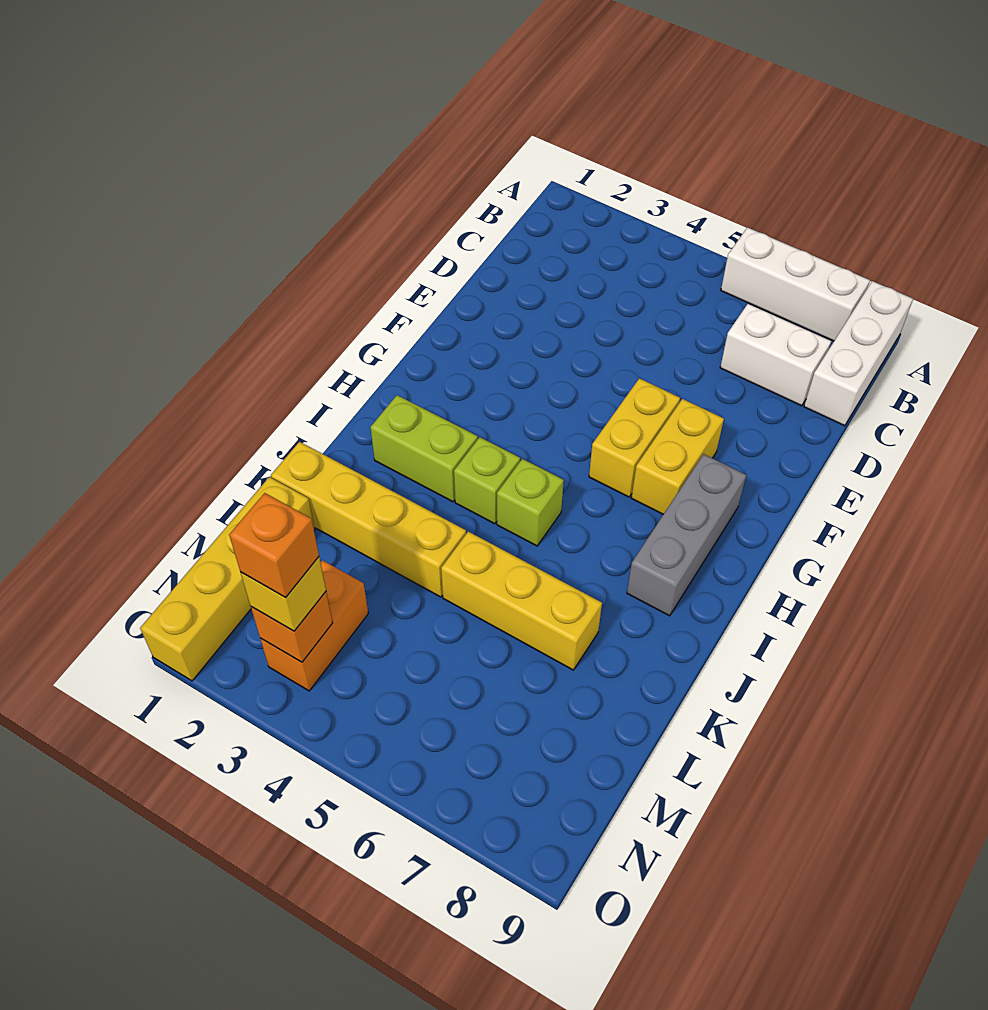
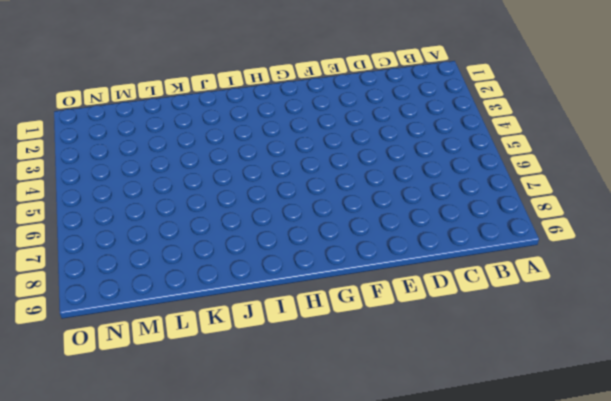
none -> white 1x3 brick [721,227,870,341]
none -> white 1x3 brick [804,281,913,426]
none -> white 1x2 brick [720,304,831,406]

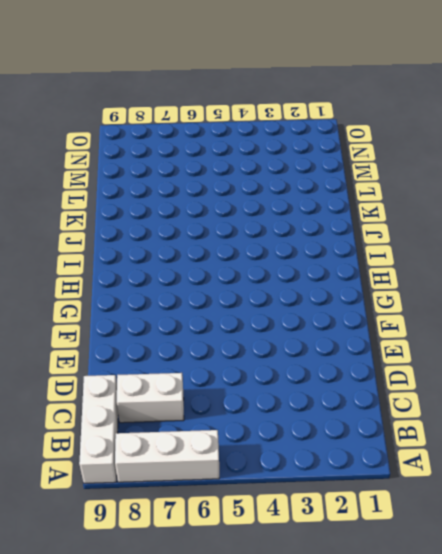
none -> yellow 1x2 brick [589,378,680,497]
none -> yellow 1x2 brick [631,399,724,514]
none -> grey 1x3 brick [627,454,746,616]

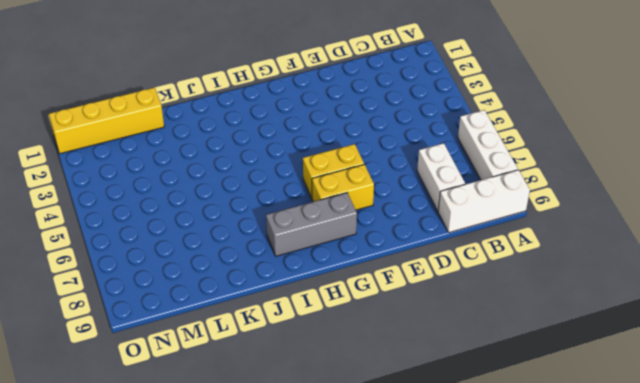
none -> lime 1x2 brick [370,395,478,502]
none -> lime 1x1 brick [454,437,520,524]
none -> lime 1x1 brick [497,459,564,546]

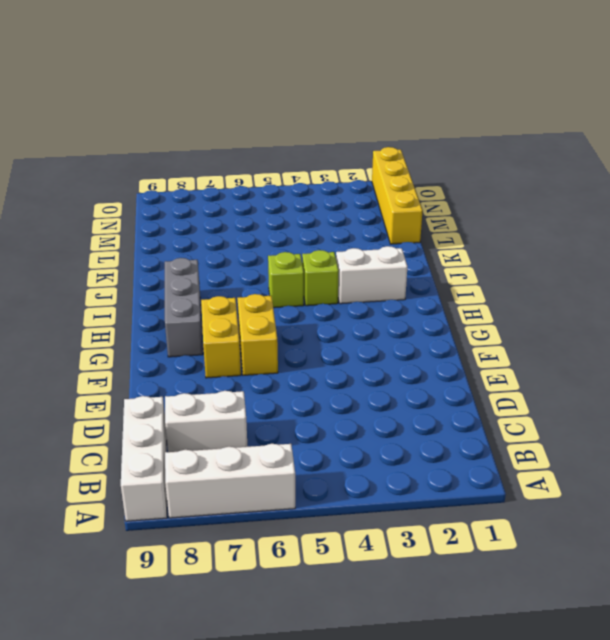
white 1x2 brick [336,246,407,304] -> lime 1x2 brick [370,395,478,502]
none -> yellow 1x4 brick [271,442,466,597]
none -> yellow 1x3 brick [441,531,602,670]
none -> orange 1x2 brick [260,560,368,691]

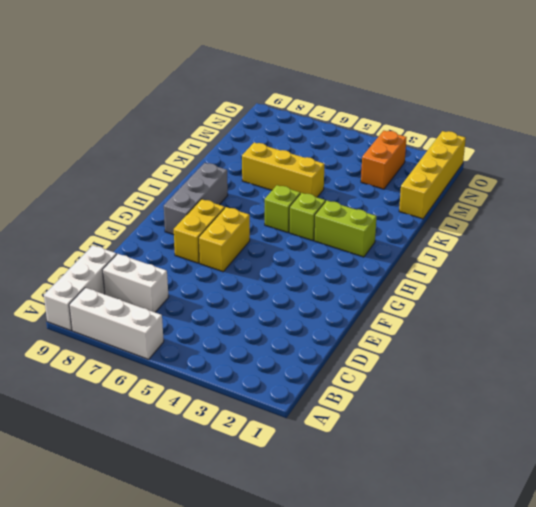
none -> yellow 1x4 brick [271,442,466,597]
none -> orange 1x1 brick [251,592,333,662]
none -> yellow 1x1 brick [240,557,326,631]

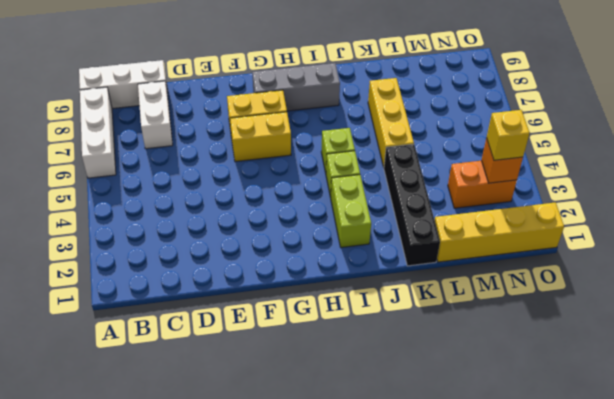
black 1x4 brick [384,144,440,266] -> yellow 1x4 brick [271,442,466,597]
none -> orange 1x1 brick [229,493,319,598]

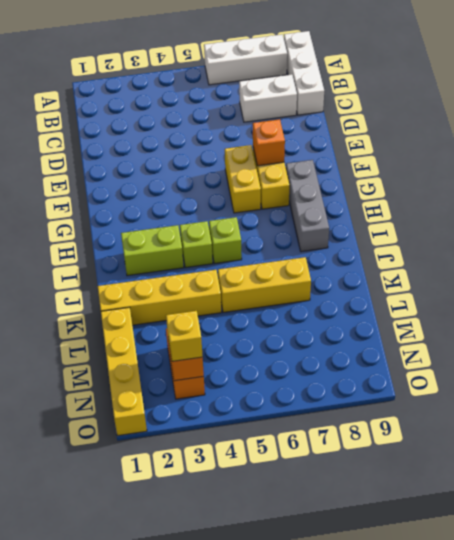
orange 1x1 brick [253,119,285,166] -> orange 1x1 brick moved to [229,493,319,598]

